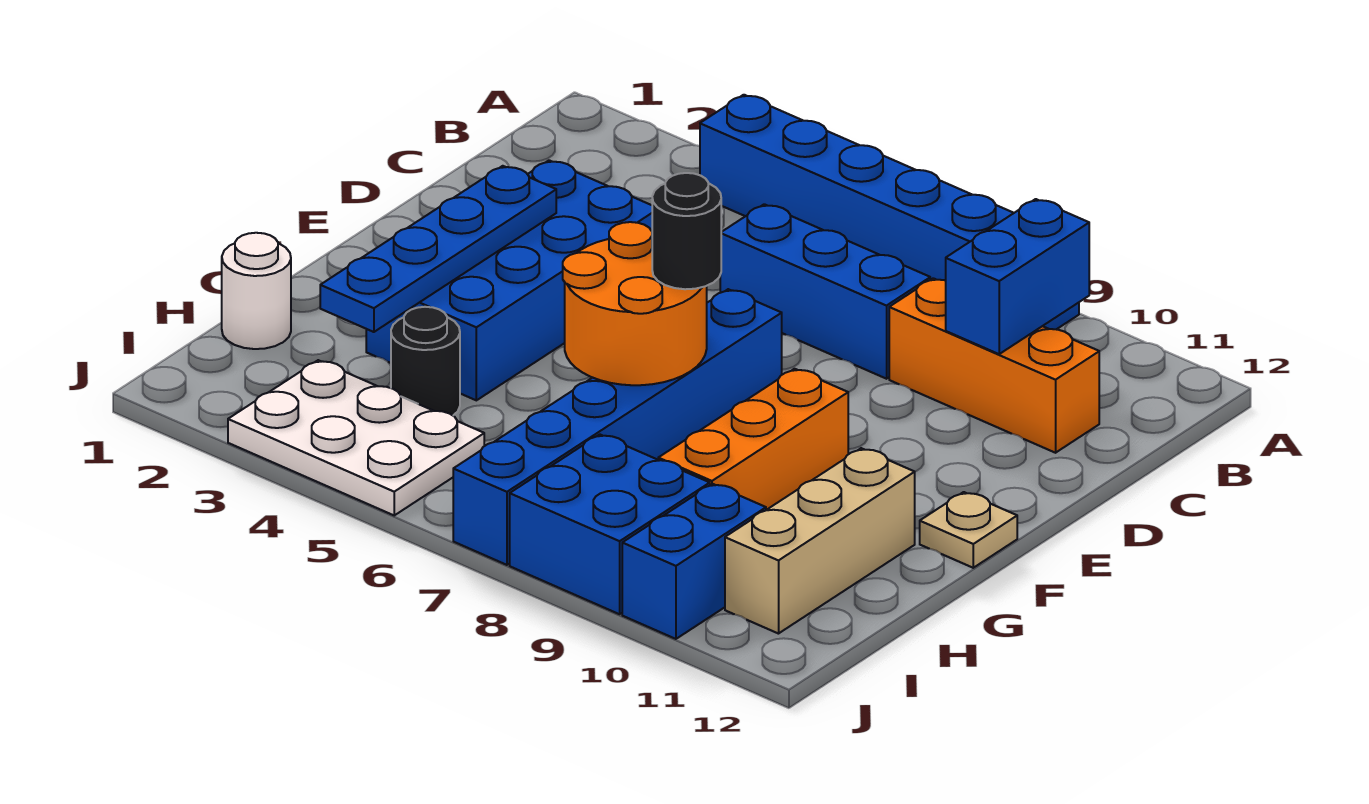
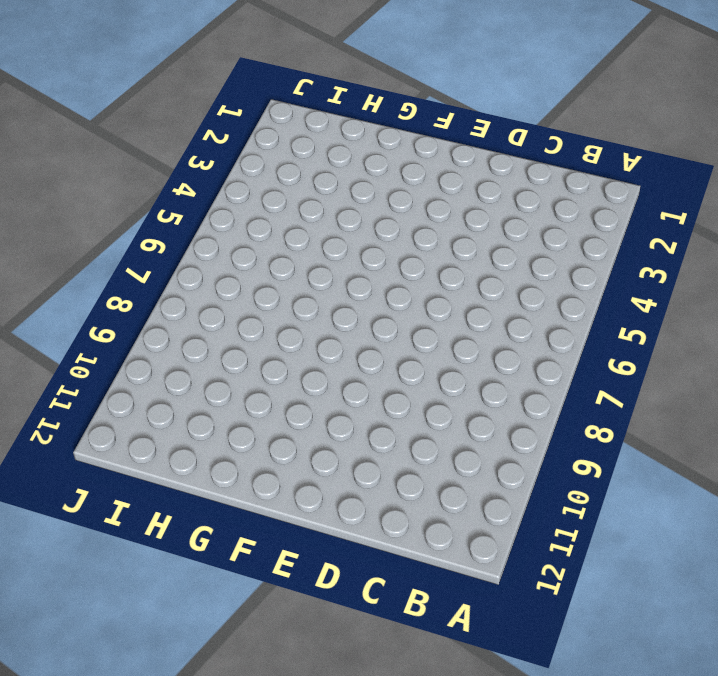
none -> blue 1x6 brick [700,95,1079,329]
none -> blue 1x3 brick [720,204,930,379]
none -> orange 1x3 brick [889,278,1099,453]

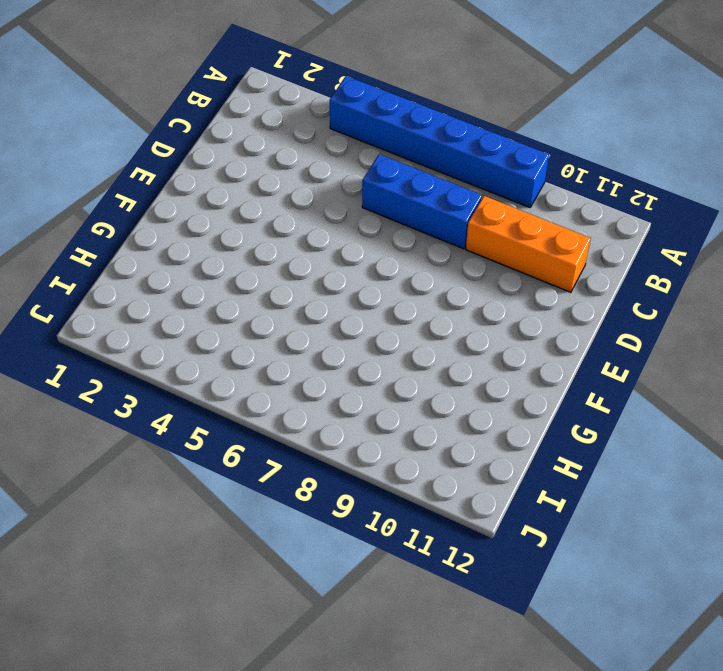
none -> blue 2x4 brick [366,160,652,400]
none -> blue 1x6 brick [453,289,782,565]
none -> orange 1x3 brick [658,369,848,510]

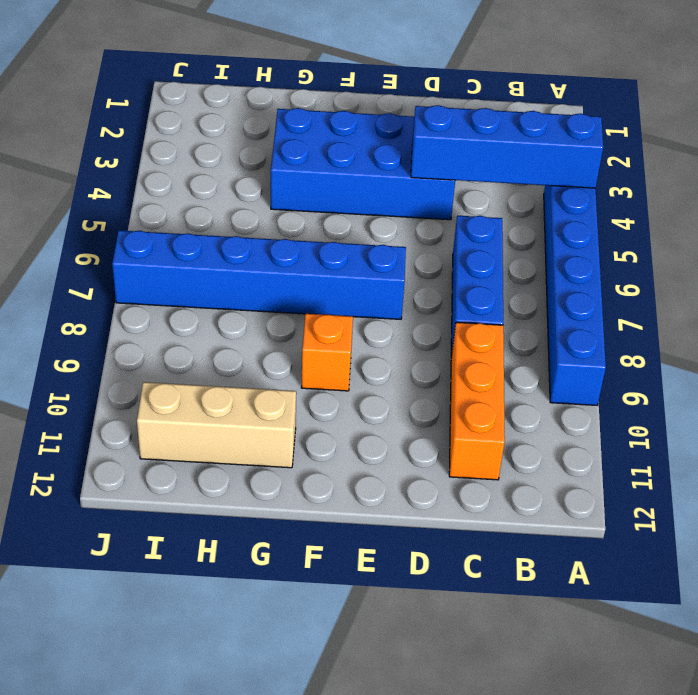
blue 1x4 brick [411,105,603,188] -> none
orange 1x1 brick [301,314,353,391] -> orange 1x3 brick [658,369,848,510]
none -> tan 1x1 plate [920,492,1017,568]
none -> white 1x1 round brick [222,233,291,349]
none -> black 1x1 round brick [391,307,460,415]

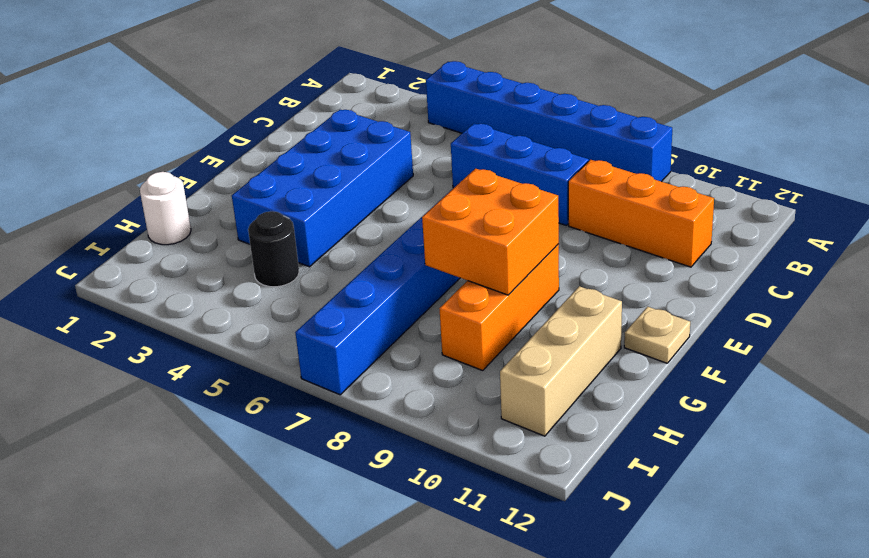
orange 2x2 brick [422,169,559,295] -> none
none -> white 2x3 plate [228,360,484,515]
none -> blue 2x2 brick [510,435,710,614]
none -> blue 1x2 brick [622,484,766,639]

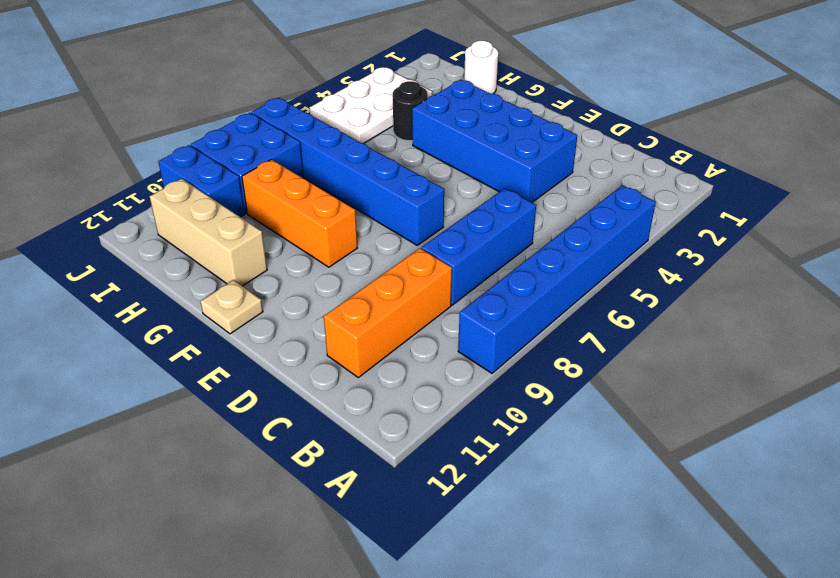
none -> blue 1x2 brick [946,199,1089,354]
none -> blue 1x4 plate [320,166,556,332]
none -> orange 2x2 round brick [563,222,707,385]

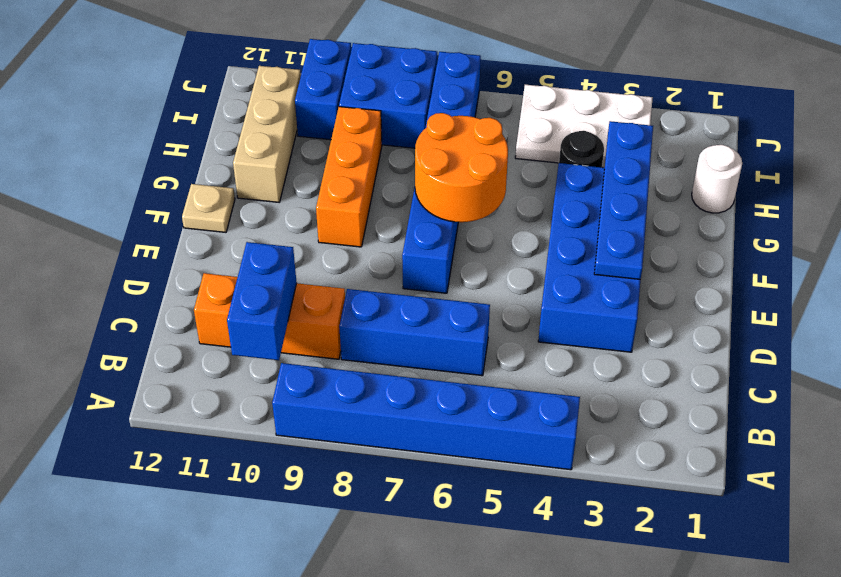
none -> black 1x1 round brick [652,173,721,289]

